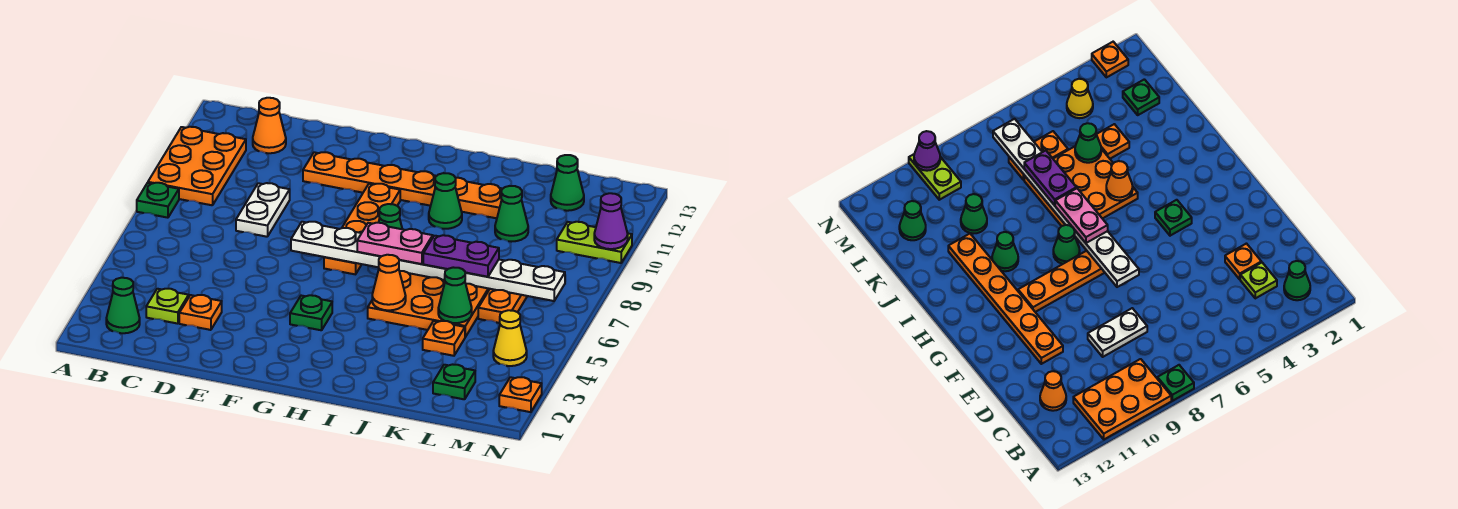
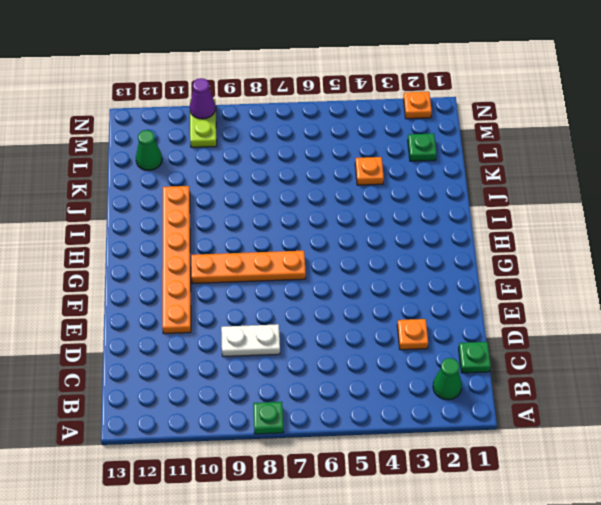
green 1x1 plate [459,342,491,373] -> green 1x1 plate moved to [290,295,332,330]
none -> orange 2x3 plate [148,127,246,205]
none -> lime 1x1 plate [146,288,189,324]
none -> orange 1x1 cone [253,98,286,153]

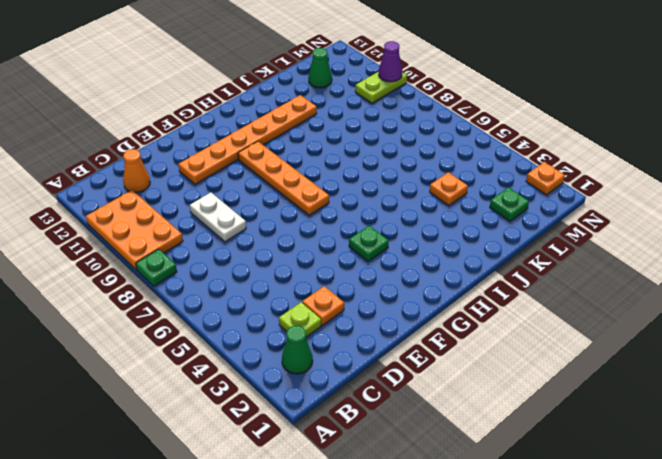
none -> green 1x1 cone [379,204,402,229]
none -> orange 3x3 plate [368,271,489,337]
none -> green 1x1 cone [429,173,462,229]

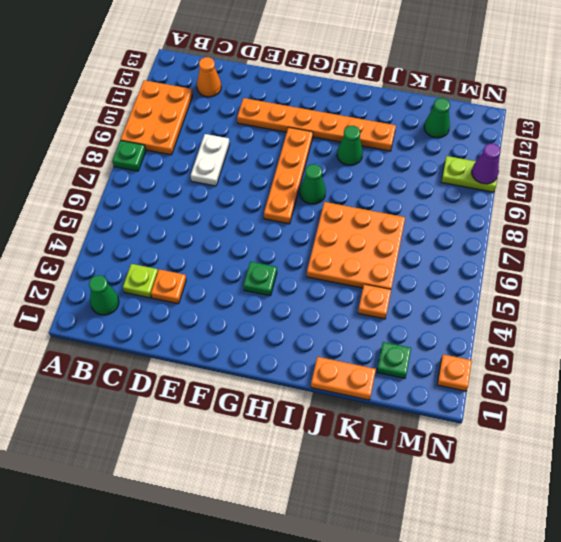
orange 1x2 plate [311,357,376,400] -> orange 1x2 plate turned to [478,289,527,323]
none -> green 1x1 cone [495,186,528,242]
none -> yellow 1x1 cone [493,310,527,366]
none -> white 1x8 plate [291,222,565,301]

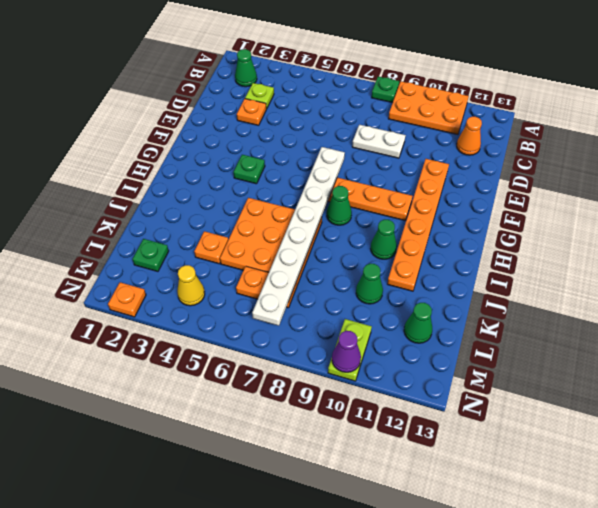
none -> orange 1x1 cone [372,255,406,310]
none -> green 1x1 cone [438,267,472,323]
none -> pink 1x2 plate [357,223,433,264]

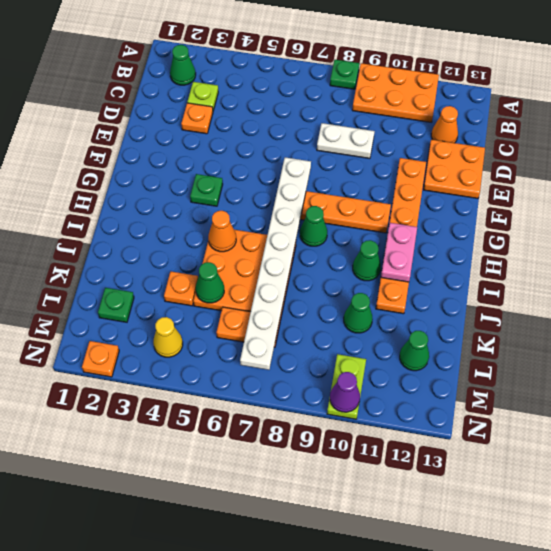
orange 2x2 plate [423,140,485,198] -> none
pink 1x2 plate [381,223,417,282] -> pink 1x2 plate moved to [357,223,433,264]
none -> purple 1x2 plate [423,235,499,277]

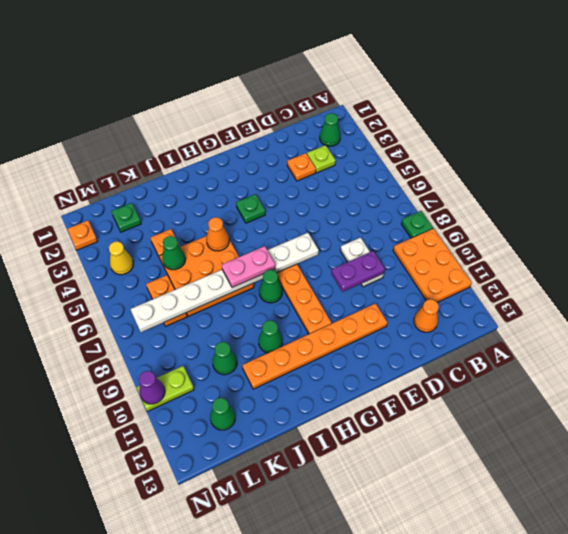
purple 1x2 plate [331,251,385,292] -> purple 1x2 plate moved to [423,235,499,277]

